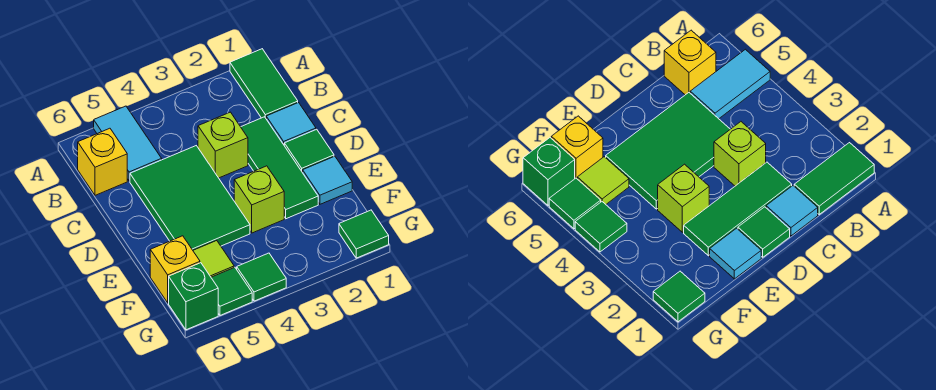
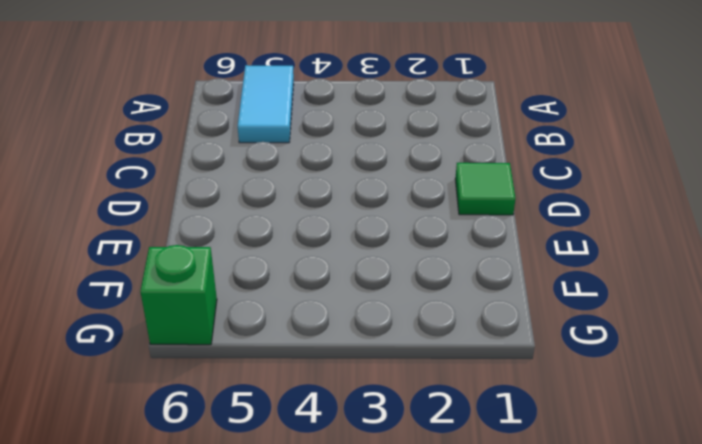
none -> green 1x2 tile [230,49,298,118]
none -> yellow 1x1 brick [78,128,127,195]
none -> cyan 1x1 tile [266,103,316,144]

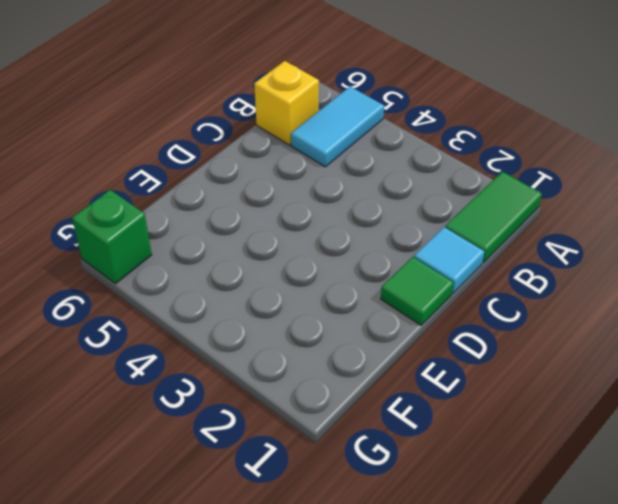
none -> green 1x3 tile [241,117,318,219]
none -> lime 1x1 brick [198,112,248,178]
none -> green 2x3 tile [130,146,250,250]

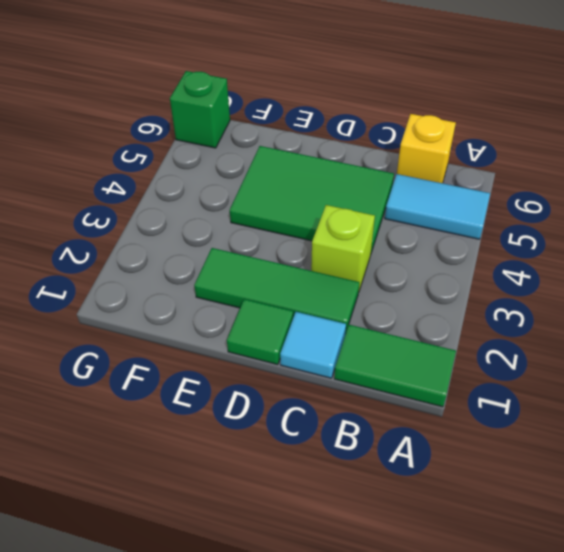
none -> cyan 1x1 tile [303,156,352,204]
none -> lime 1x1 brick [234,166,284,233]
none -> lime 1x1 tile [193,241,234,277]

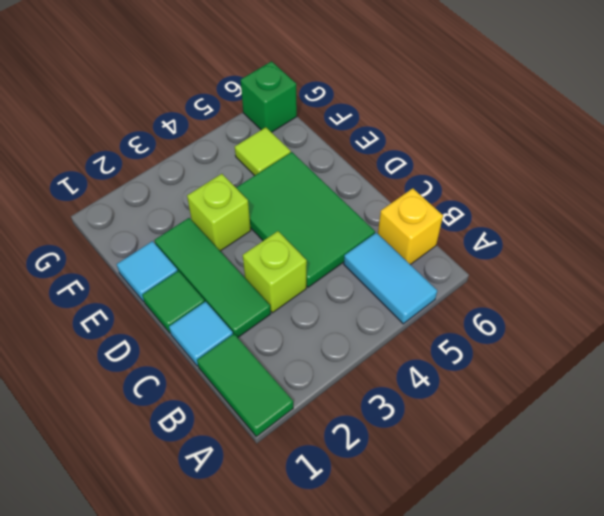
none -> yellow 1x1 brick [150,236,200,303]
none -> green 1x1 tile [339,210,389,258]
none -> green 1x1 tile [237,253,286,301]

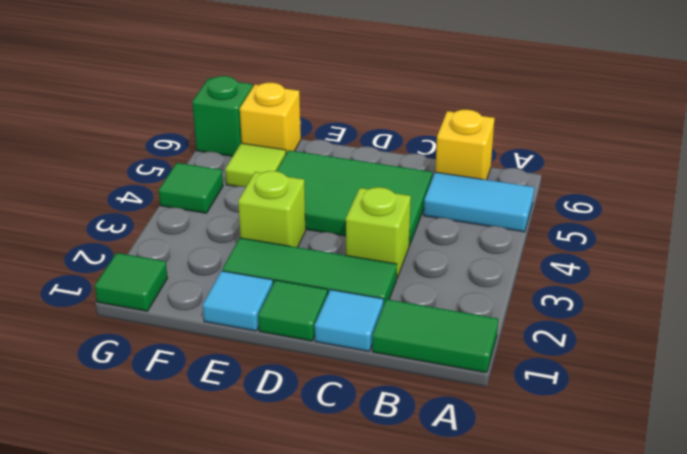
none -> green 1x1 tile [211,267,252,315]

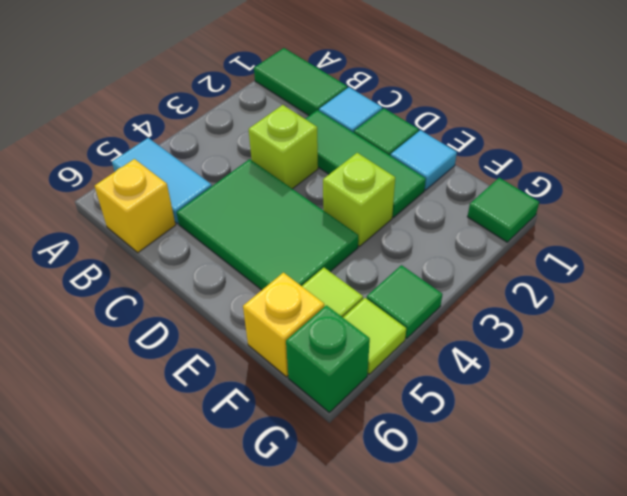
lime 1x1 tile [343,298,406,374] -> green 1x1 tile [211,267,252,315]

